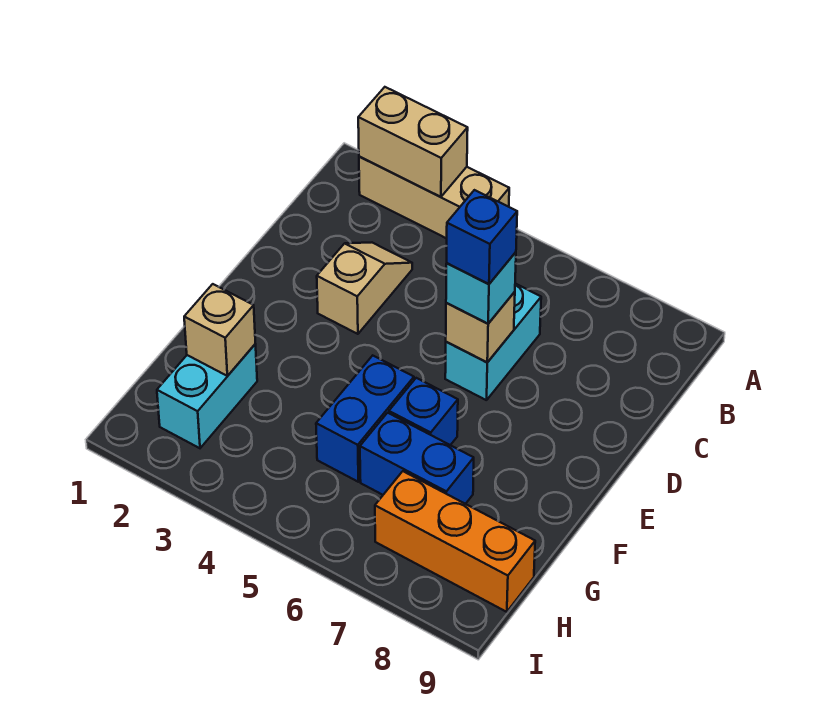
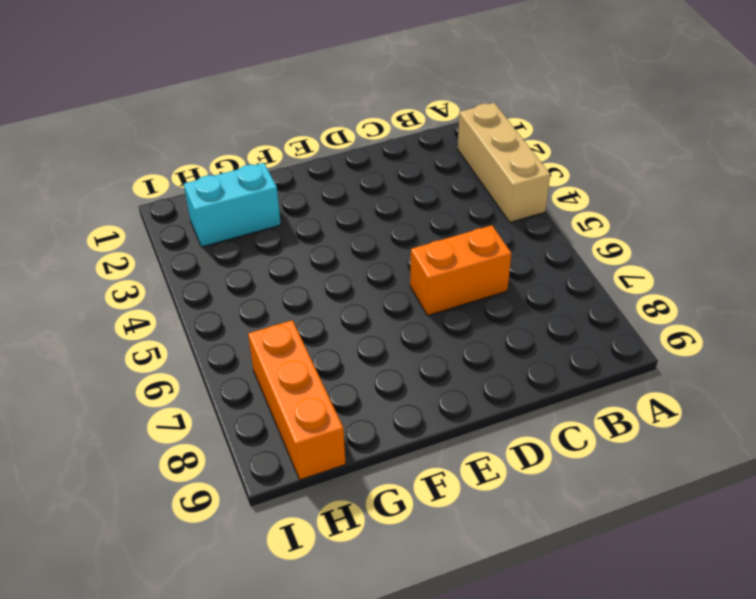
orange 1x2 brick [410,225,511,316] -> cyan 1x2 brick [445,284,541,400]
none -> tan 1x2 slope [317,243,412,334]
none -> blue 1x2 brick [316,356,414,482]
none -> blue 1x1 brick [389,378,458,445]

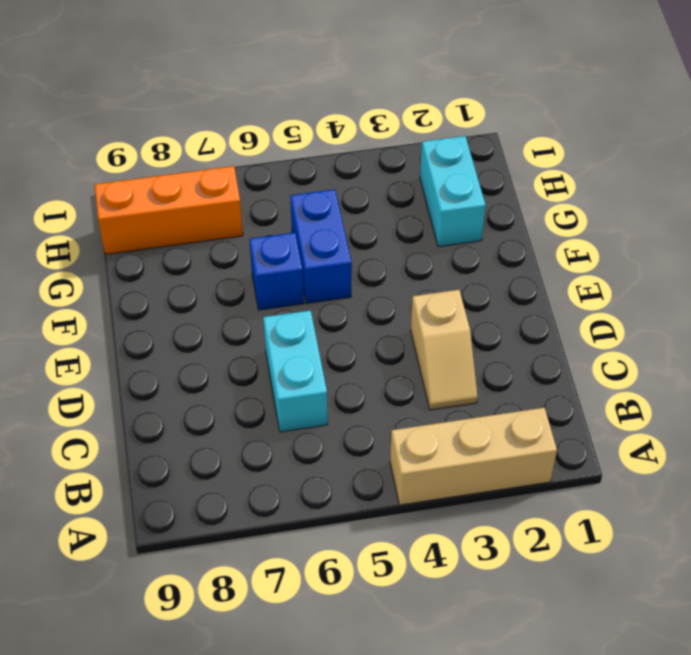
none -> blue 1x2 brick [360,413,474,504]
none -> tan 1x2 brick [358,87,468,197]
none -> tan 1x1 brick [446,292,515,362]

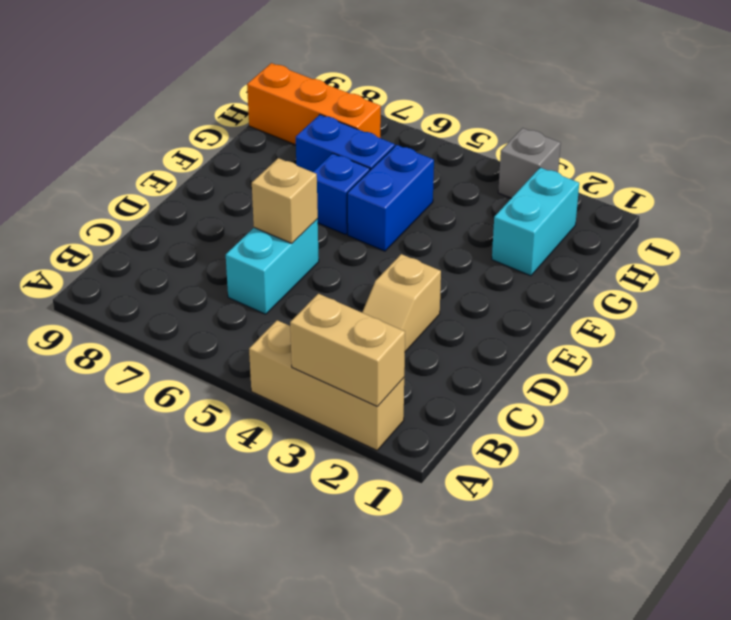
grey 1x1 brick [498,128,561,198] -> none
none -> tan 1x1 brick [184,284,255,376]
none -> cyan 1x1 brick [446,252,516,324]
none -> blue 1x1 brick [447,190,517,284]

